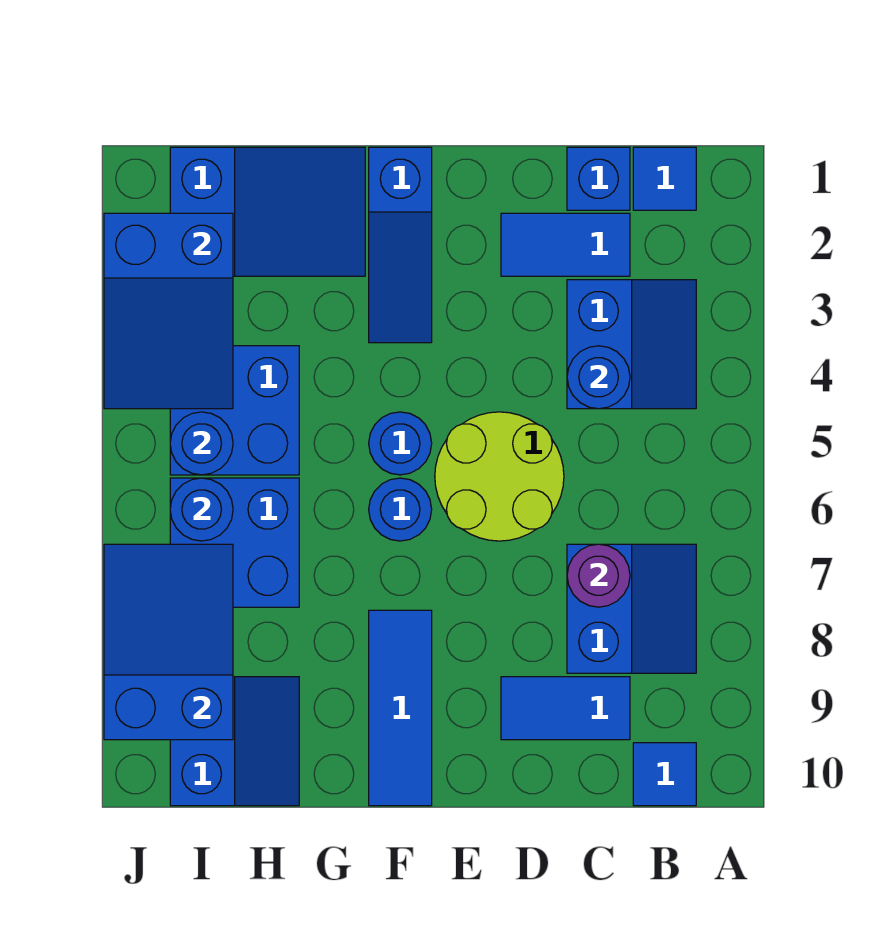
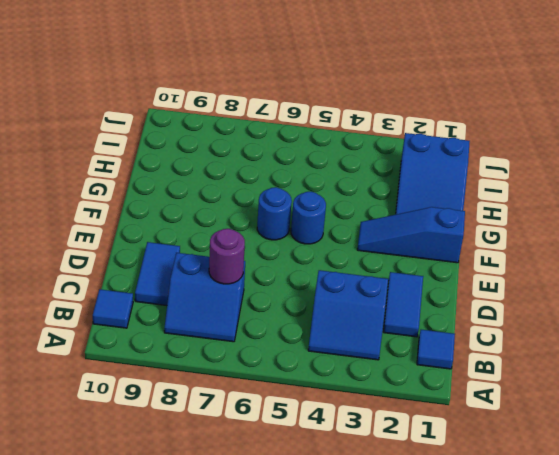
none -> blue 1x1 brick [567,147,630,210]
none -> lime 2x2 round brick [435,412,564,541]
none -> blue 1x3 tile [369,610,432,806]

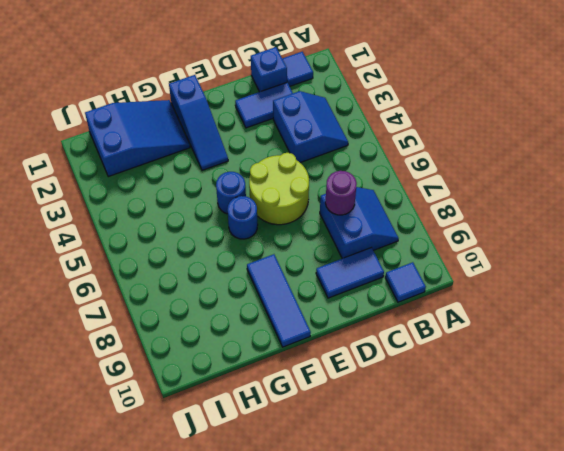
none -> blue 2x2 brick [170,346,299,475]
none -> blue 2x2 brick [170,478,299,607]
none -> blue 2x2 slope [170,677,299,806]

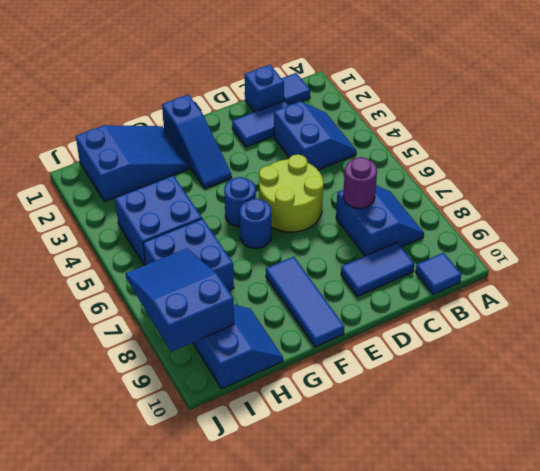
none -> blue 1x1 round brick [567,346,630,409]
none -> blue 2x3 slope [104,213,233,409]
none -> blue 1x1 round brick [170,412,233,475]

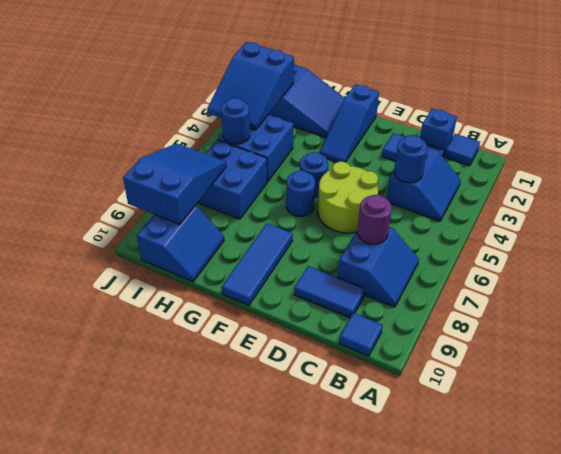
none -> blue 1x1 round brick [170,478,233,541]

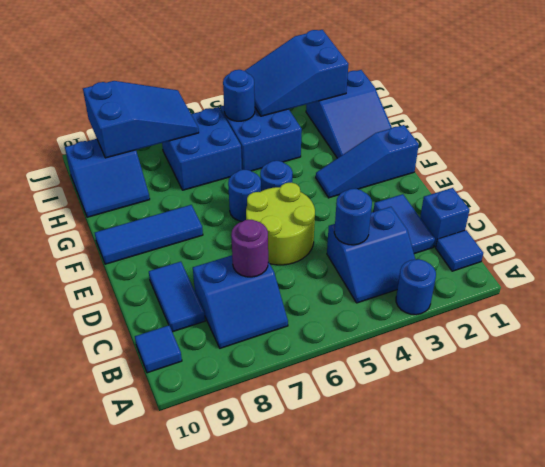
blue 1x1 round brick [396,259,436,315] -> blue 1x1 round brick moved to [170,478,233,541]

